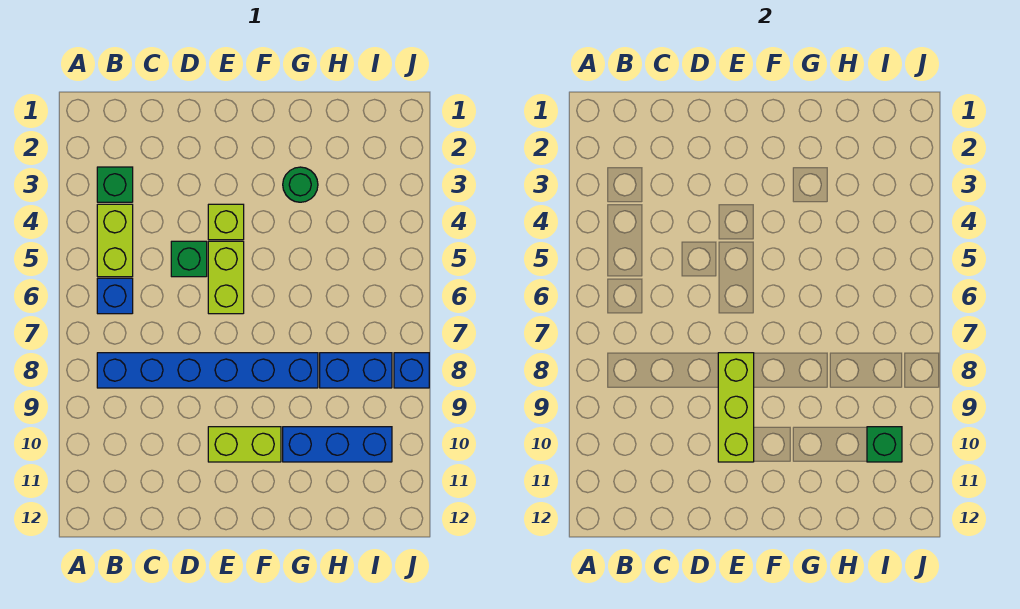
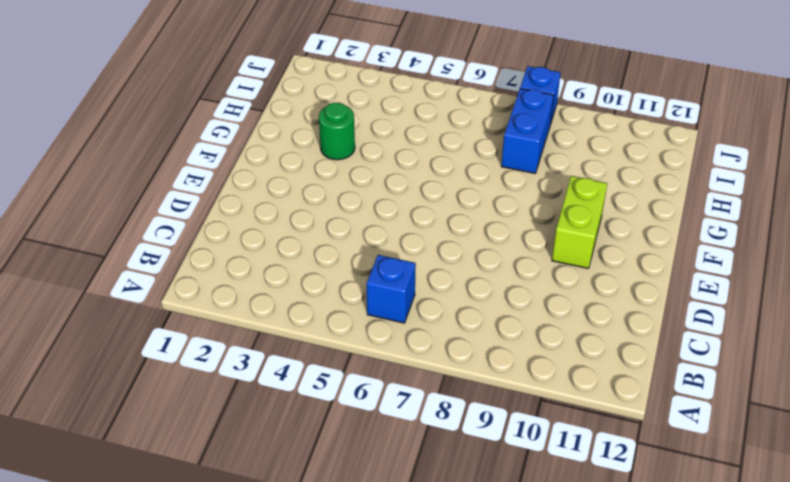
none -> green 1x1 brick [97,167,133,202]
none -> lime 1x2 brick [97,204,133,277]
none -> blue 1x6 brick [97,353,318,388]

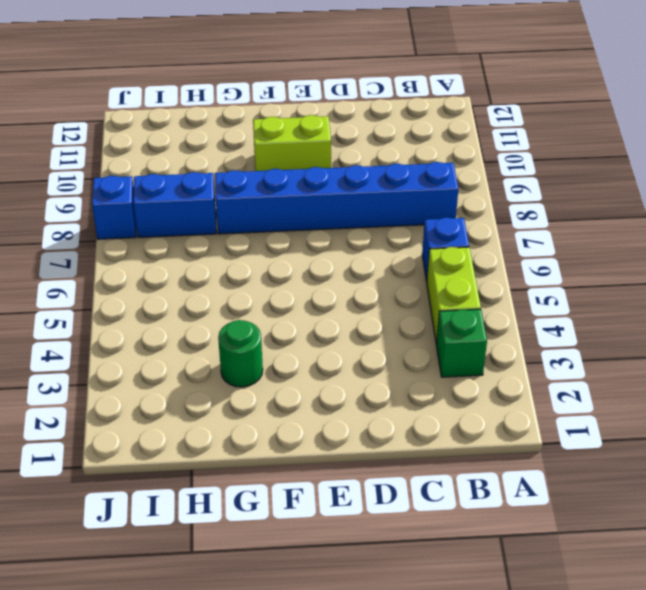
none -> green 1x1 brick [171,241,207,277]
none -> lime 1x1 brick [208,204,244,240]
none -> lime 1x2 brick [208,241,244,314]

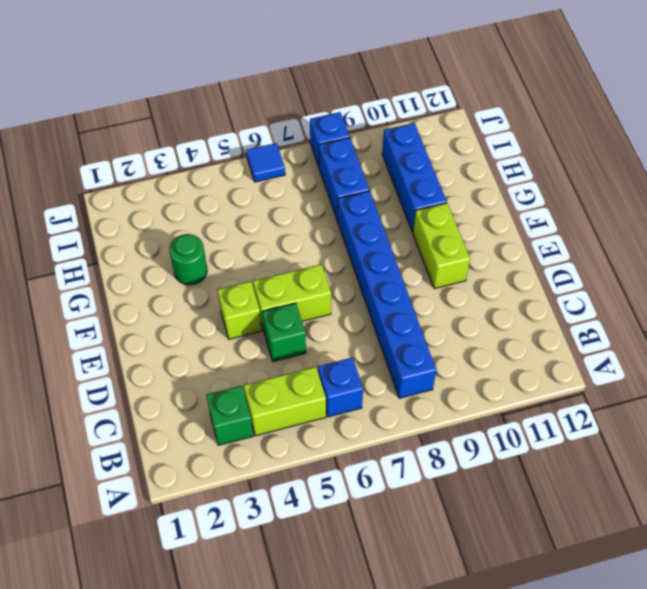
blue 1x1 tile [246,143,285,182] -> none
none -> lime 1x3 brick [718,353,754,462]
none -> green 1x1 brick [867,427,902,462]

